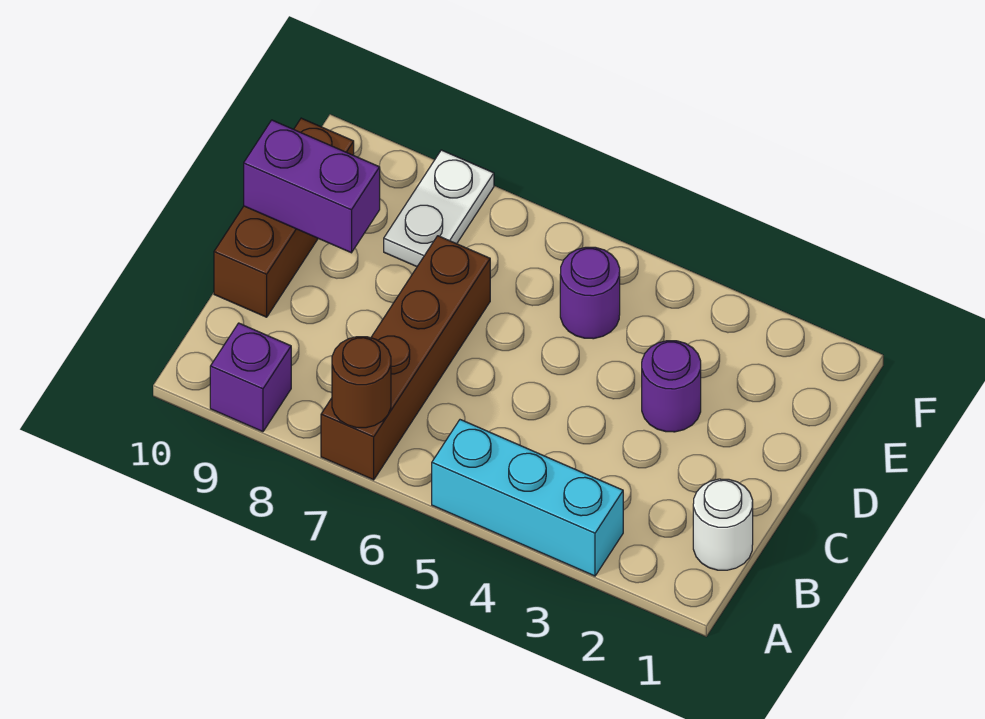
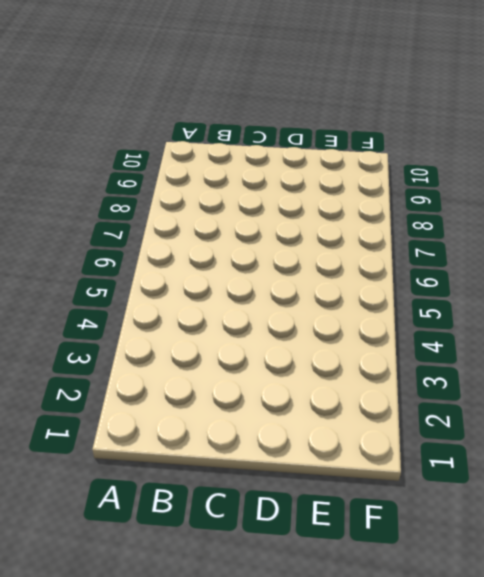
none -> cyan 1x3 brick [432,420,623,576]
none -> brown 1x4 brick [321,236,490,480]

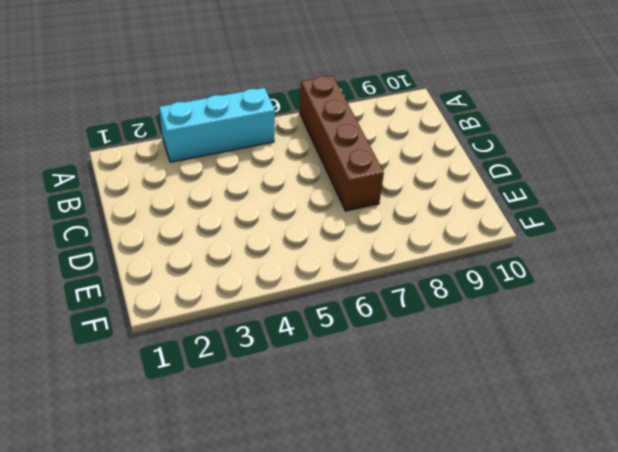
none -> purple 1x1 brick [210,323,291,432]
none -> white 1x1 round brick [693,479,753,570]

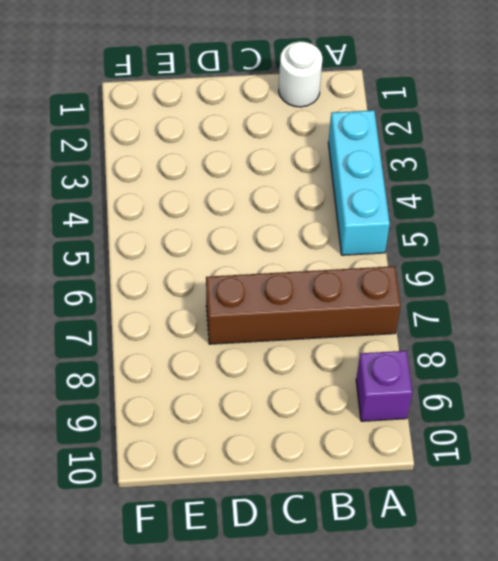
none -> brown 1x3 brick [214,118,354,317]
none -> purple 1x1 round brick [642,341,701,432]

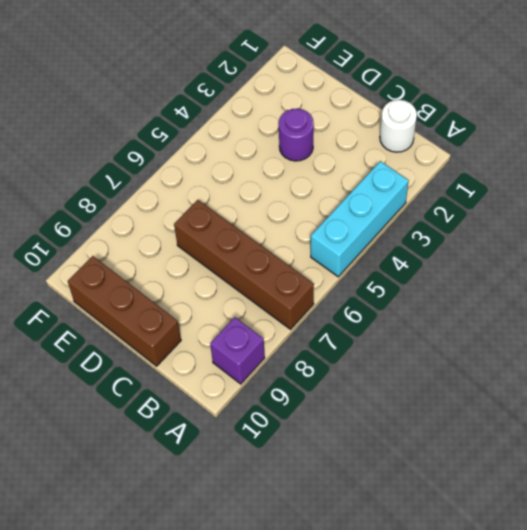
none -> purple 1x1 round brick [560,247,620,339]
none -> white 1x2 plate [384,150,494,267]

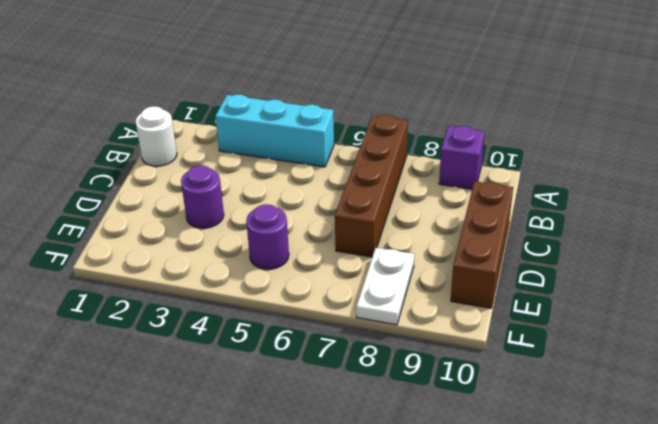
none -> brown 1x1 round brick [332,337,391,428]
none -> purple 1x2 brick [244,120,380,253]

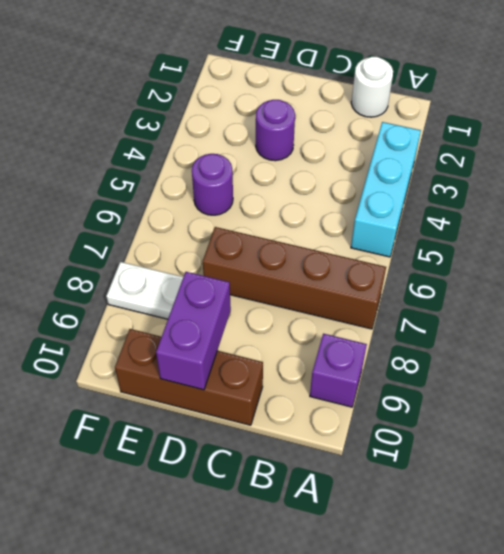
none -> brown 1x1 round brick [332,337,391,428]

